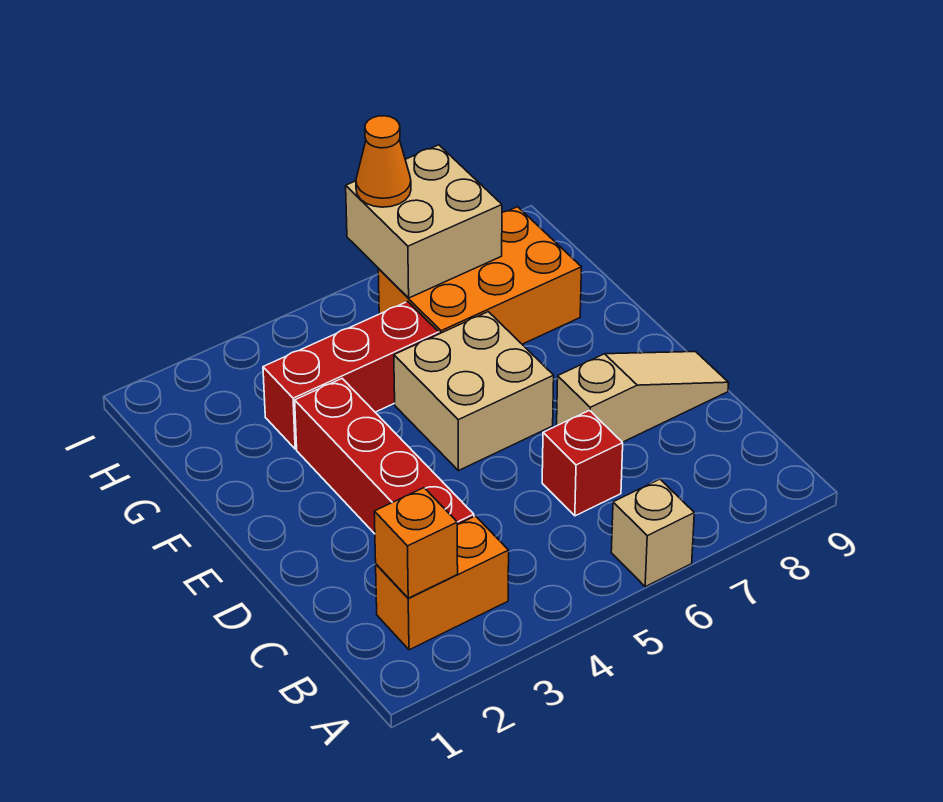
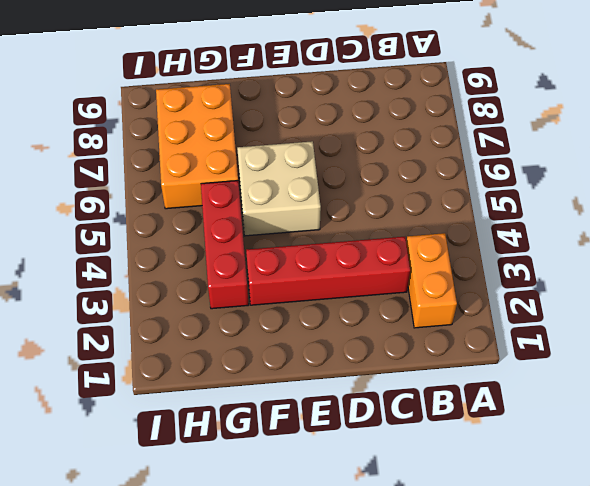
none -> tan 1x1 brick [611,479,694,587]
none -> red 1x1 brick [542,410,623,516]

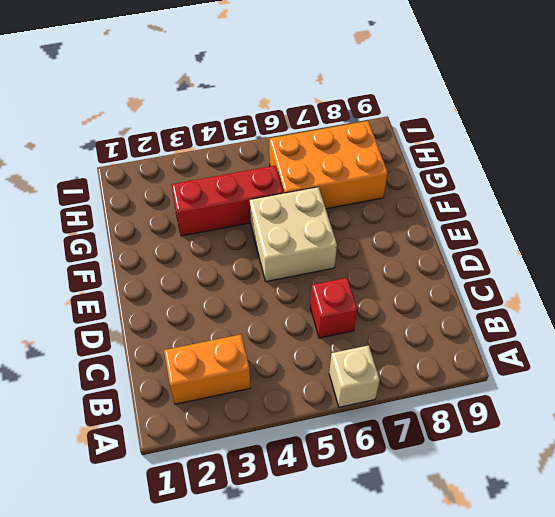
none -> red 1x4 brick [295,379,474,534]
none -> tan 1x3 slope [557,352,729,442]

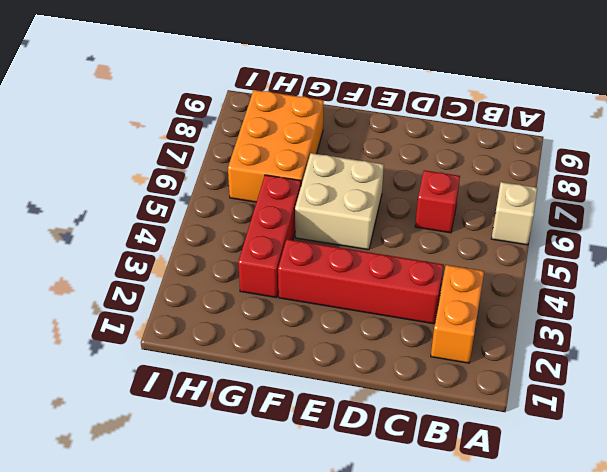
none -> tan 1x3 slope [557,352,729,442]
none -> orange 1x1 brick [374,488,458,598]

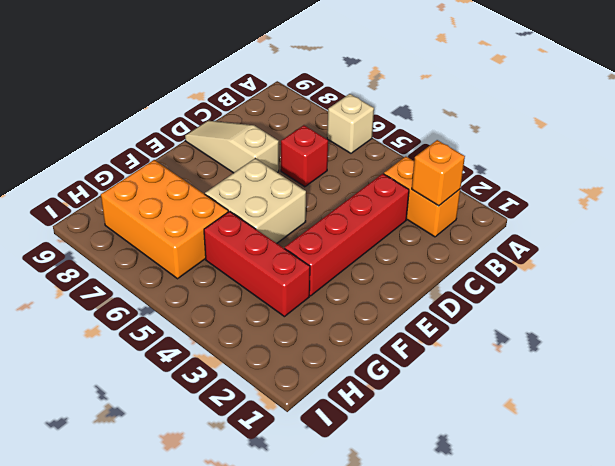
none -> tan 2x2 brick [346,145,502,298]
none -> orange 1x1 cone [356,116,411,207]

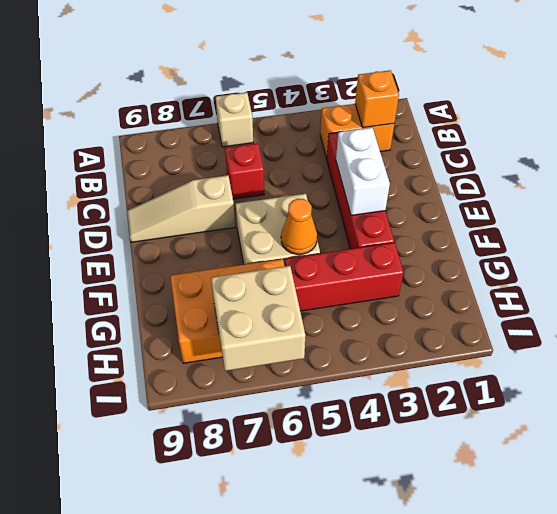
white 1x2 brick [336,128,390,216] -> none
orange 1x1 cone [281,199,317,254] -> orange 1x1 cone moved to [356,116,411,207]

